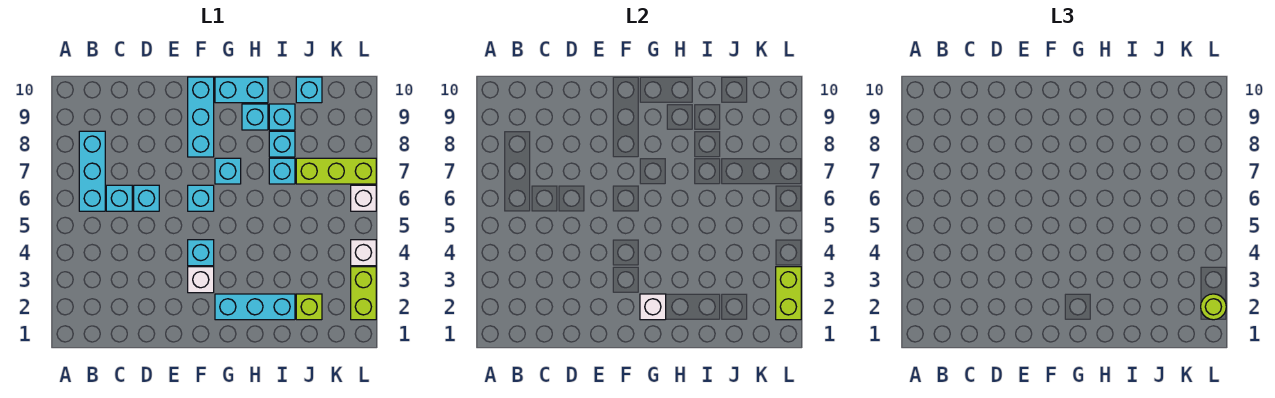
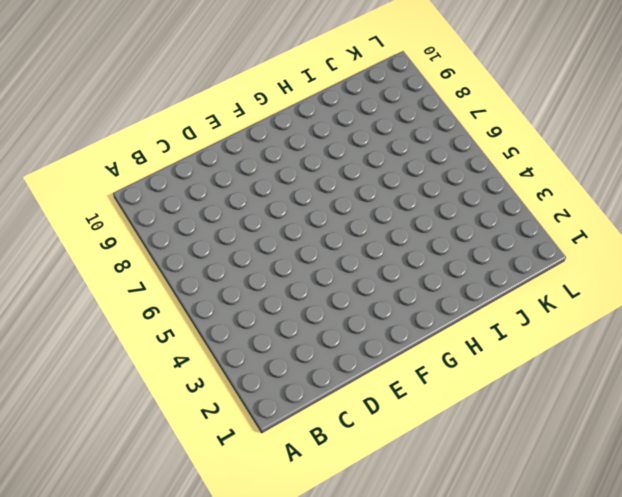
none -> cyan 1x3 brick [79,131,105,211]
none -> cyan 1x1 brick [106,185,132,211]
none -> cyan 1x1 brick [134,185,159,211]

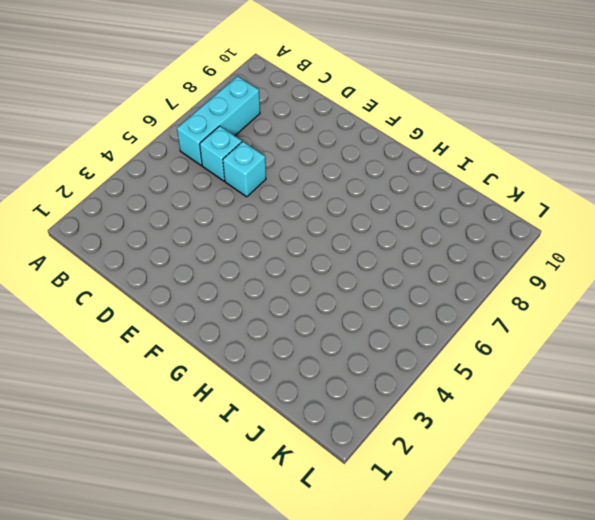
none -> white 1x1 brick [188,267,214,293]
none -> cyan 1x1 brick [188,240,214,266]
none -> cyan 1x1 brick [188,185,214,211]

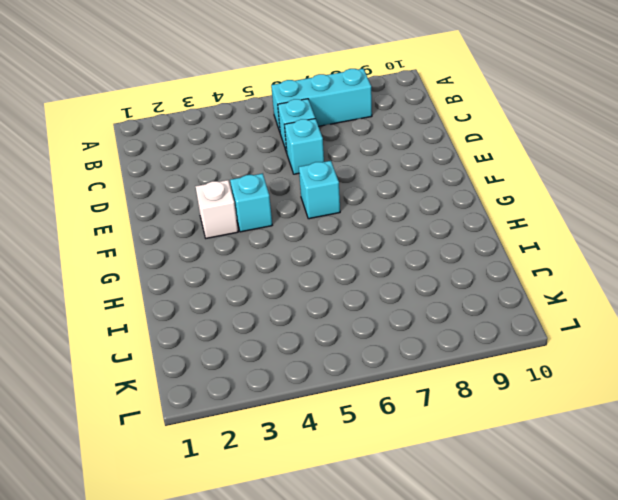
none -> cyan 1x3 brick [188,77,214,157]
none -> cyan 1x3 brick [215,294,295,320]
none -> cyan 1x1 brick [215,158,241,184]

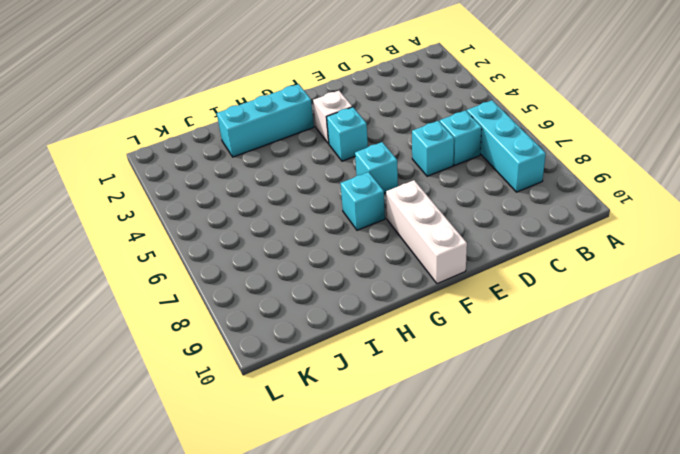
white 1x3 brick [386,180,467,284] -> cyan 1x3 brick [188,77,214,157]
none -> cyan 1x2 brick [215,77,268,103]
none -> cyan 1x1 brick [242,104,268,130]
none -> cyan 1x1 brick [269,158,295,184]

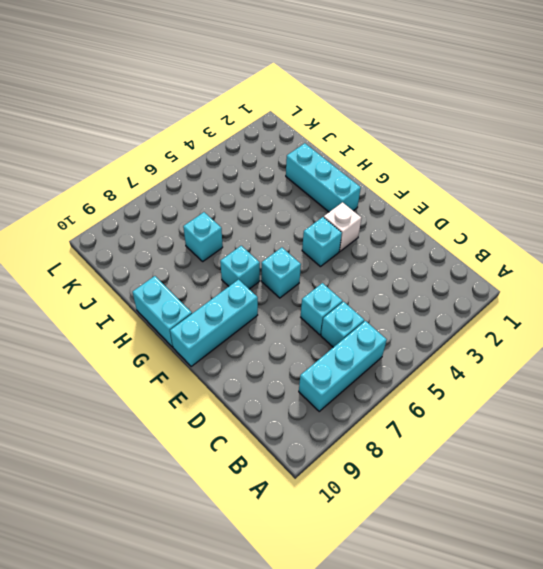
none -> cyan 1x1 brick [242,104,268,130]
none -> cyan 1x1 brick [269,131,295,157]
none -> cyan 1x1 brick [269,104,295,130]

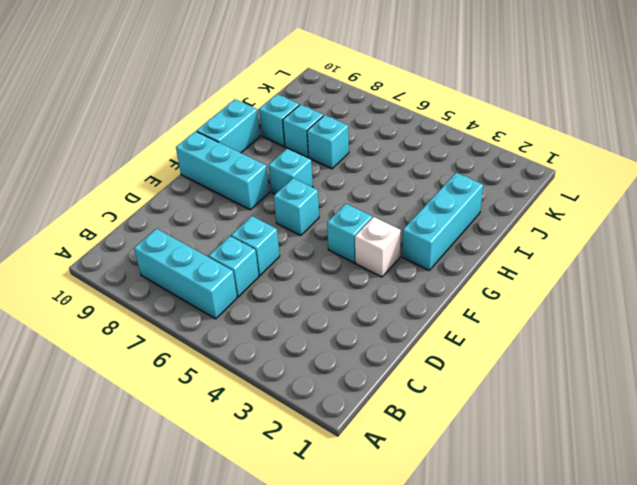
none -> cyan 1x1 brick [242,104,268,130]
none -> lime 1x1 brick [296,294,322,320]
none -> lime 1x3 brick [296,158,376,184]

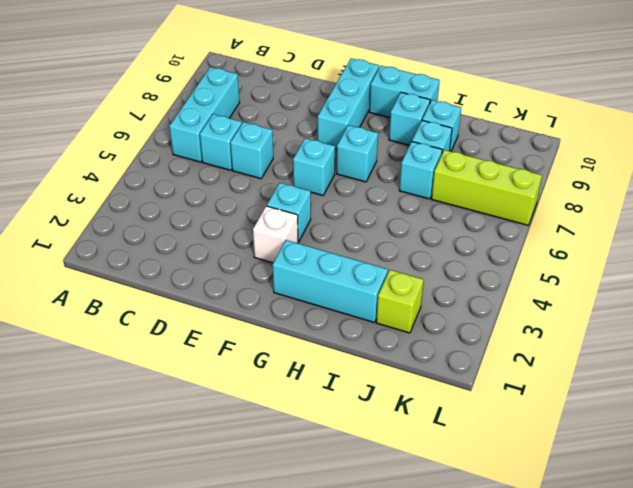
none -> cyan 1x1 brick [296,77,322,103]
none -> lime 1x2 brick [351,267,376,320]
none -> white 1x1 brick [351,240,376,266]

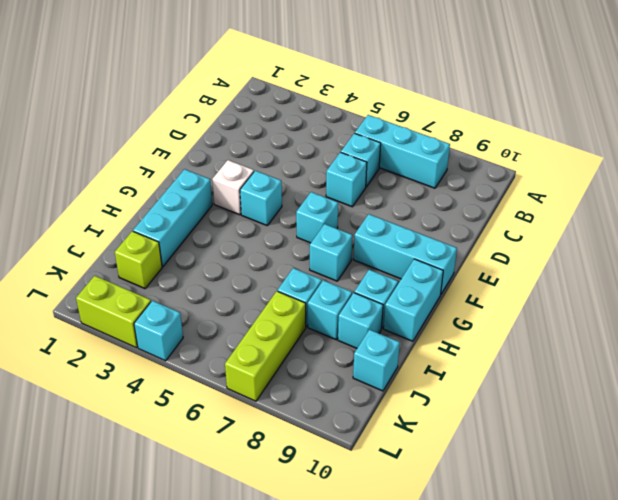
cyan 1x1 brick [134,301,183,361] -> white 1x1 brick [351,240,376,266]
none -> white 1x1 brick [351,185,376,211]
none -> white 1x1 brick [640,294,666,320]
none -> lime 1x2 brick [776,267,801,320]

